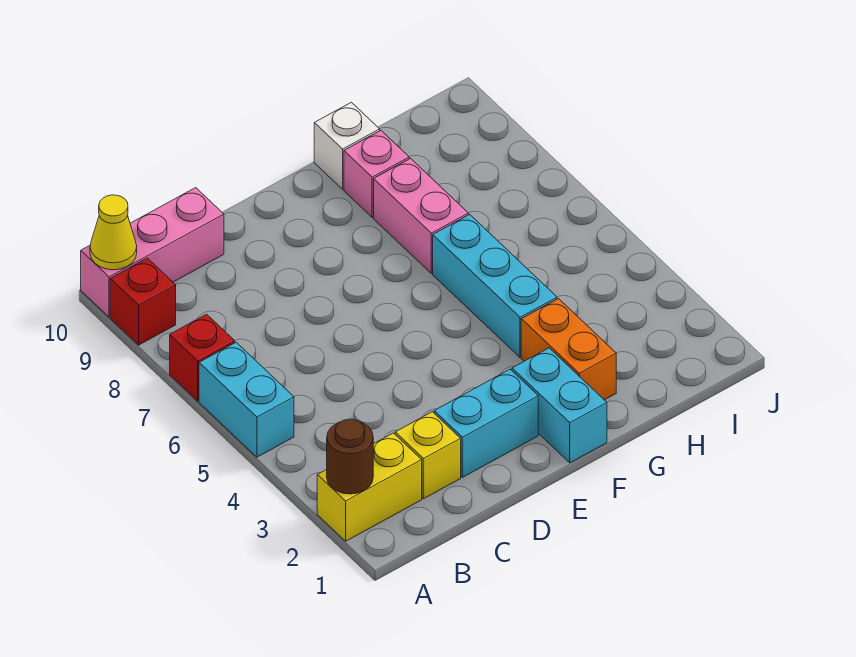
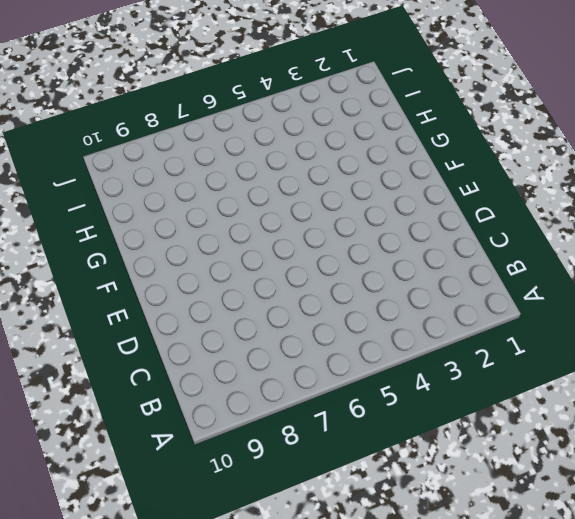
none -> yellow 1x2 brick [317,433,422,541]
none -> cyan 1x2 brick [199,342,294,457]
none -> red 1x1 brick [170,314,235,401]

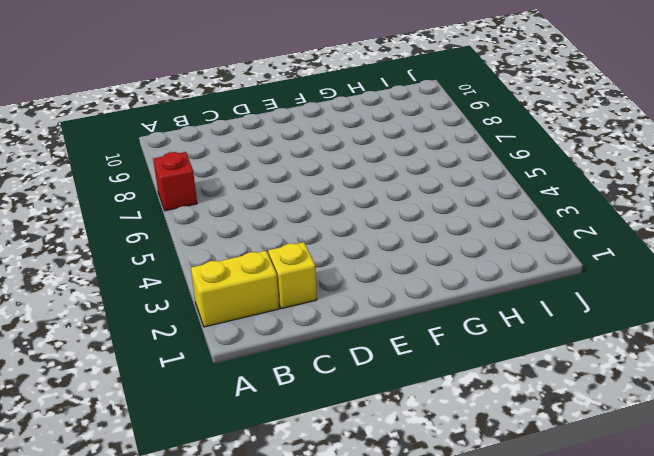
none -> cyan 1x2 brick [199,342,294,457]
none -> red 1x1 brick [110,258,176,345]
none -> pink 1x3 brick [81,188,224,317]

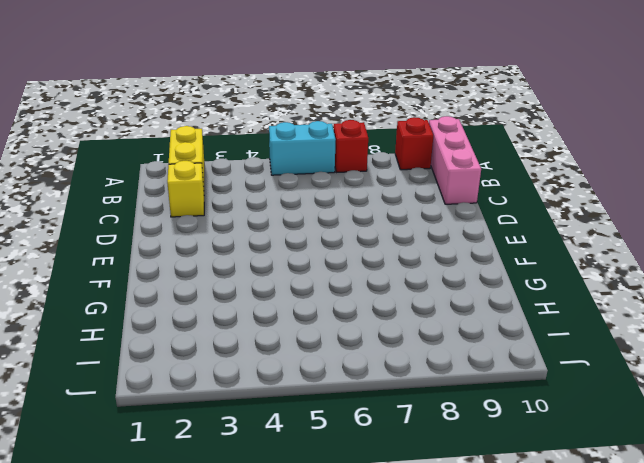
none -> cyan 1x2 brick [434,369,538,477]
none -> cyan 1x2 brick [512,348,607,463]
none -> orange 1x2 brick [521,299,616,400]

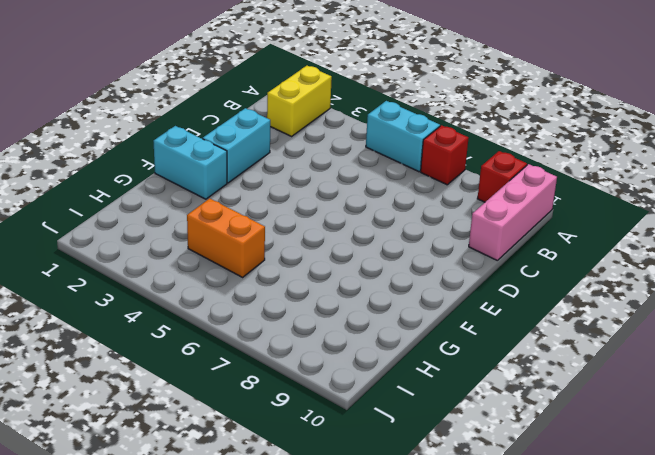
orange 1x2 brick [187,198,265,277] -> orange 1x2 brick moved to [521,299,616,400]
none -> yellow 1x1 brick [395,412,461,499]
none -> cyan 1x3 brick [433,215,557,357]
none -> pink 1x2 brick [374,159,468,273]

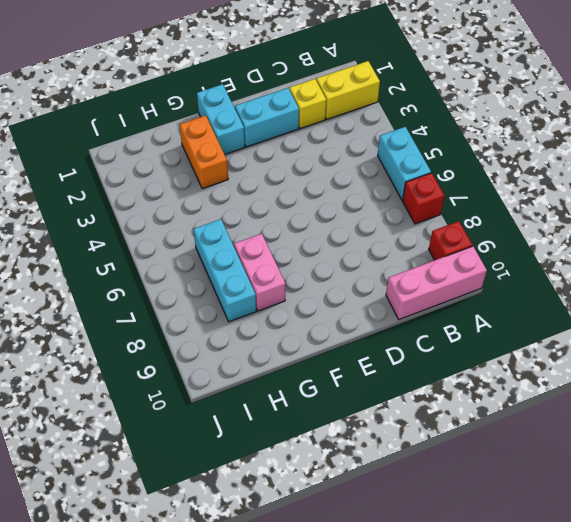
cyan 1x3 brick [194,219,256,322] -> cyan 1x3 brick moved to [433,215,557,357]
none -> pink 1x1 brick [344,131,409,217]
none -> white 1x1 brick [314,102,380,189]
none -> brown 1x1 round brick [327,419,373,494]

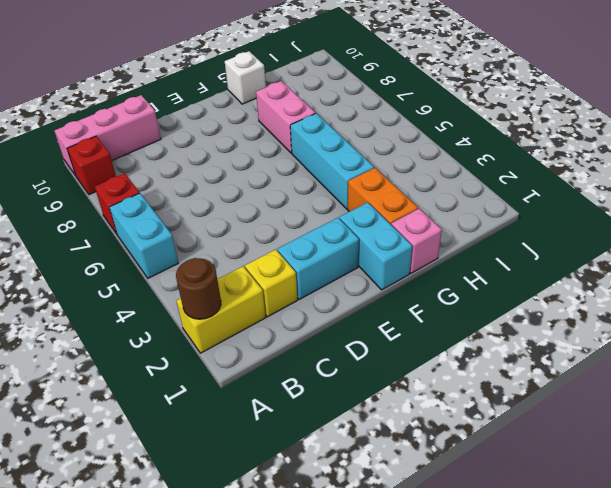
pink 1x1 brick [391,209,442,273] -> pink 1x1 brick moved to [344,131,409,217]
none -> yellow 1x1 cone [90,195,137,270]

